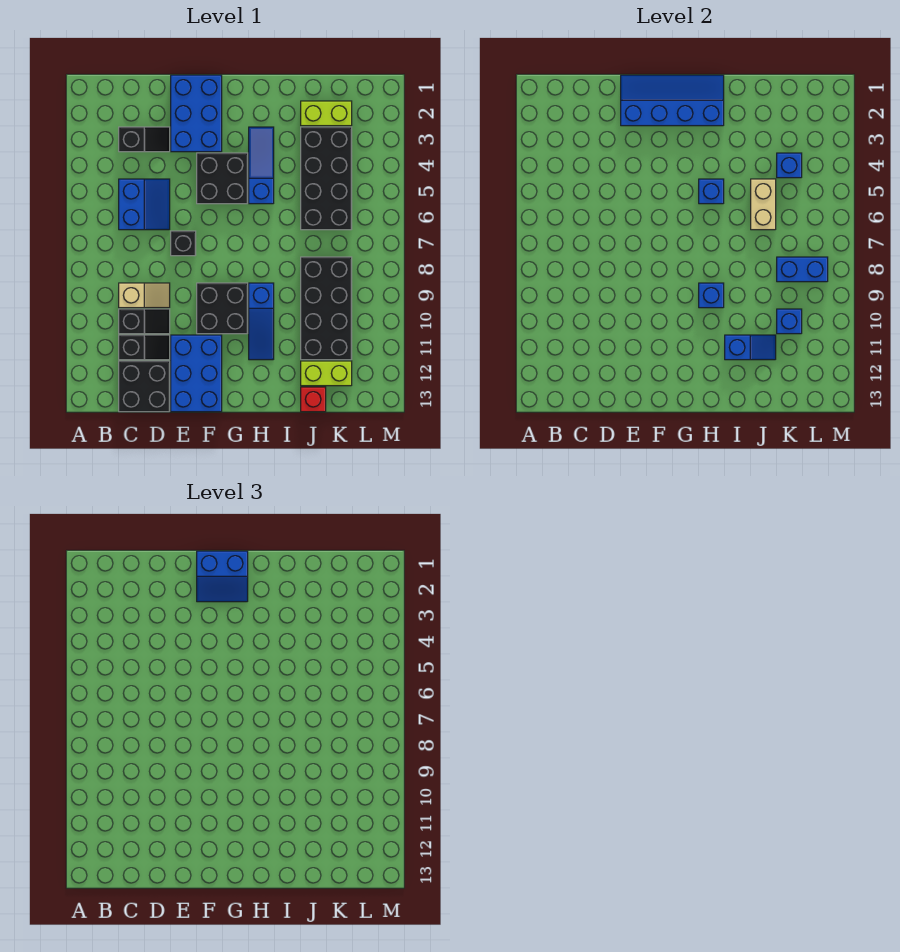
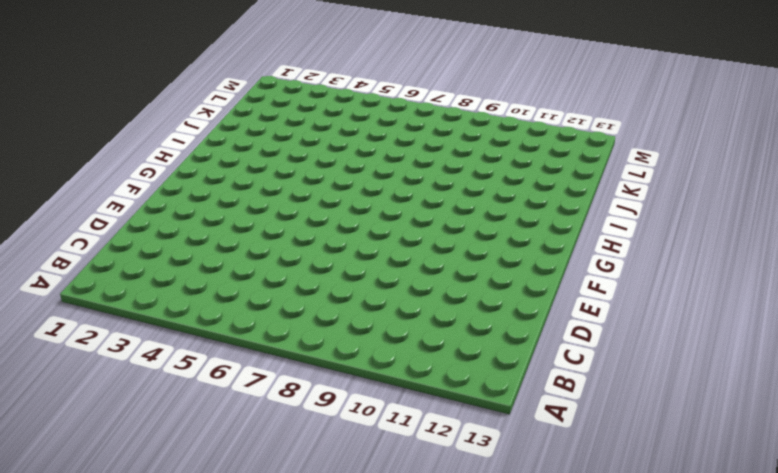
none -> black 1x2 slope [119,127,170,152]
none -> blue 2x2 slope [119,179,170,230]
none -> tan 1x2 slope [119,283,170,308]

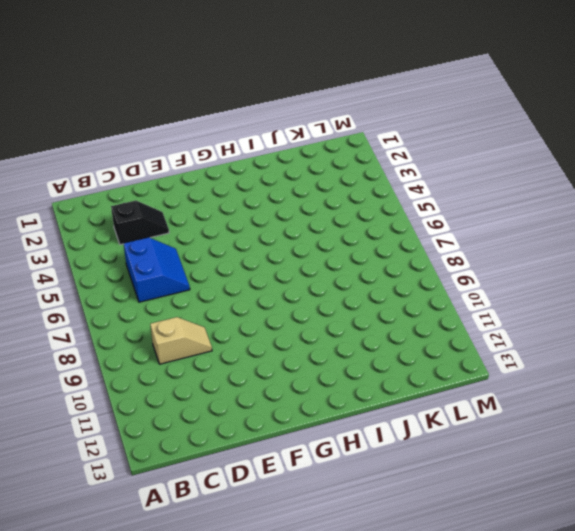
none -> black 1x2 slope [119,309,170,334]
none -> black 1x2 slope [119,335,170,360]
none -> black 2x2 brick [119,361,170,412]

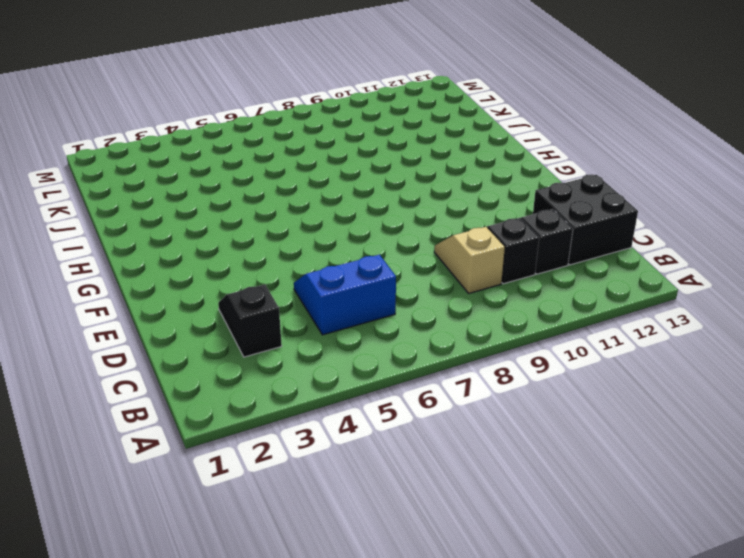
none -> blue 2x3 brick [171,75,222,152]
none -> black 1x1 brick [171,231,196,256]
none -> blue 2x3 brick [171,335,222,412]

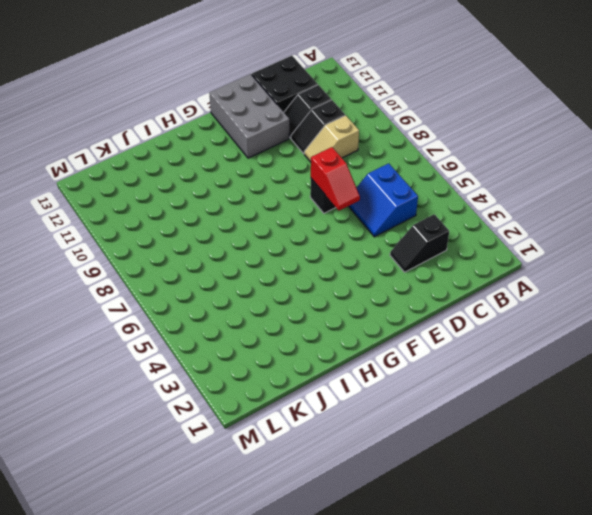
red 1x2 slope [311,147,360,211] -> none
grey 2x3 brick [209,74,289,158] -> blue 2x3 brick [171,335,222,412]
none -> blue 2x3 brick [171,75,222,152]
none -> black 2x2 brick [197,153,248,204]
none -> black 2x2 brick [197,283,248,334]

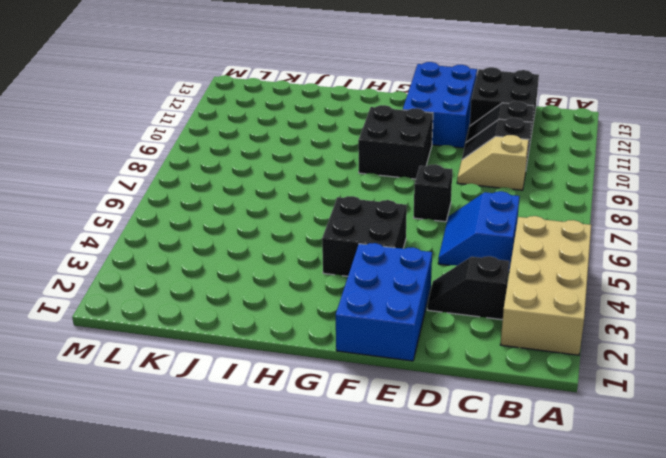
tan 2x4 brick [500,216,591,355] -> none
none -> blue 1x3 slope [249,127,274,204]
none -> blue 1x3 slope [249,283,274,360]
none -> lime 1x2 brick [301,101,352,126]

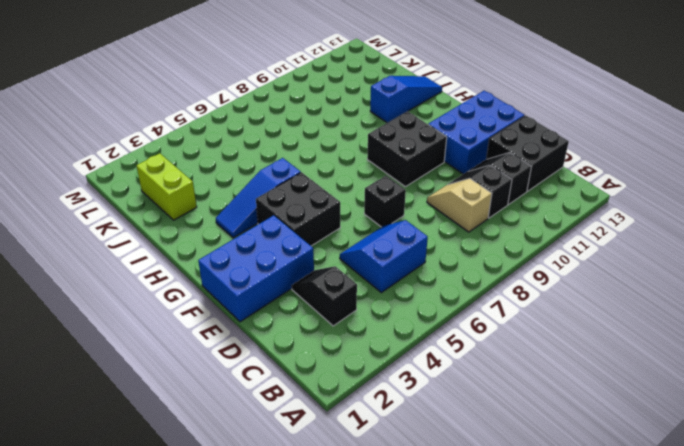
blue 1x3 slope [370,76,442,123] -> blue 1x3 slope moved to [249,283,274,360]
none -> black 2x4 brick [301,127,352,230]
none -> black 2x4 brick [301,257,352,360]
none -> lime 1x2 brick [301,361,352,386]

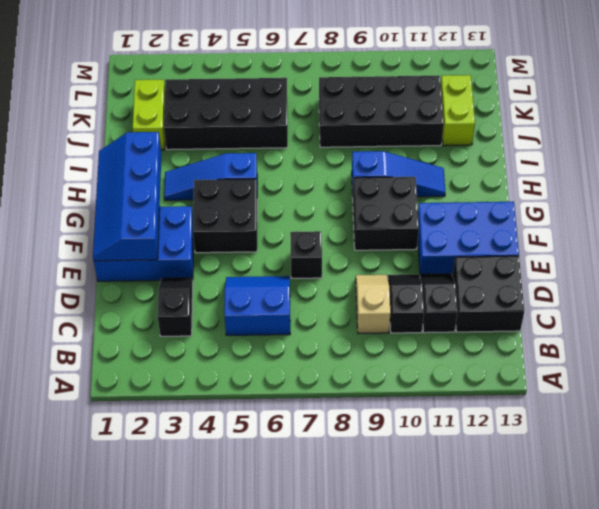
none -> red 1x1 brick [301,387,326,412]
none -> blue 1x1 brick [699,179,724,204]
none -> blue 1x1 brick [699,283,724,308]

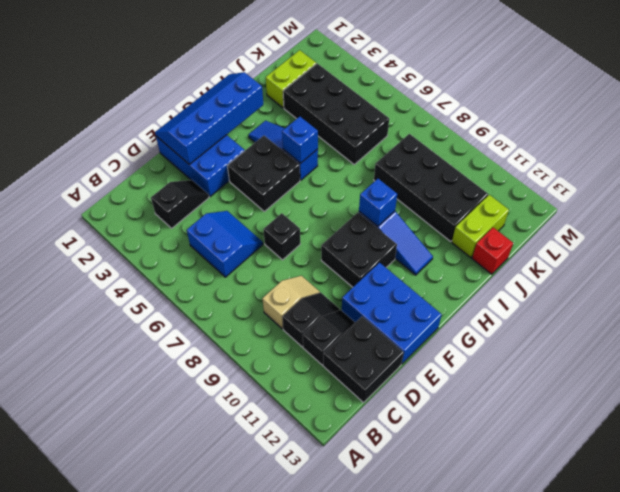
none -> blue 1x2 slope [725,335,776,360]
none -> tan 1x2 brick [751,179,776,230]
none -> blue 1x1 brick [777,153,802,178]

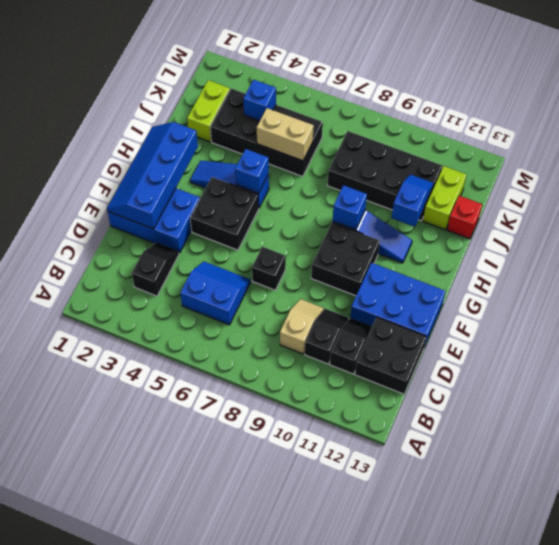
none -> blue 1x2 brick [777,257,828,282]
none -> blue 1x1 brick [777,309,802,334]
none -> blue 2x2 slope [197,551,248,602]

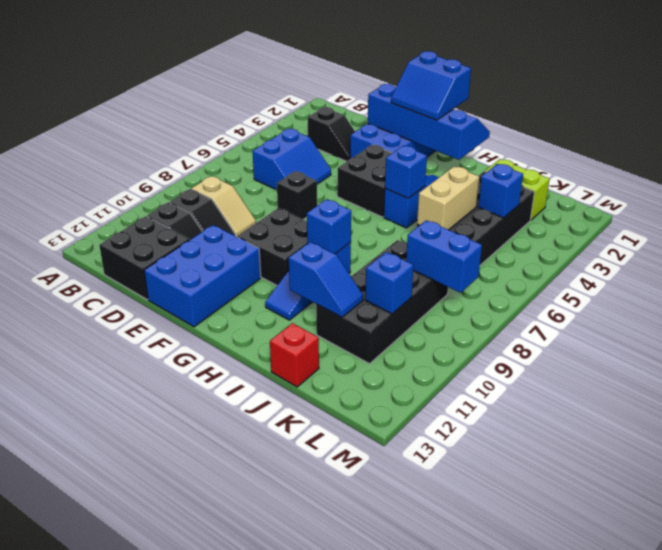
none -> lime 1x2 brick [301,361,352,386]

